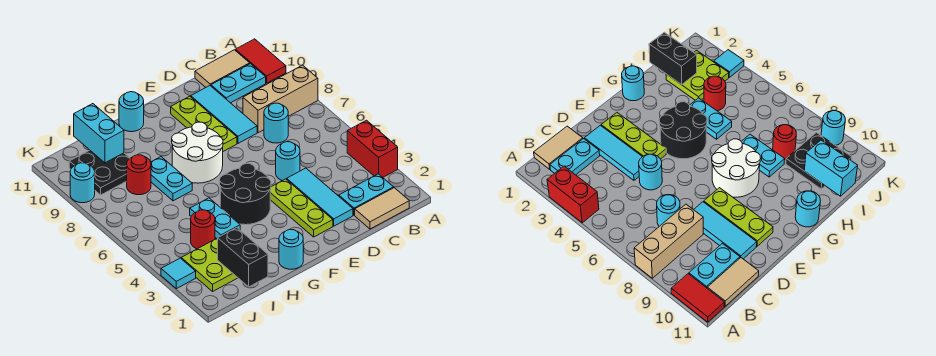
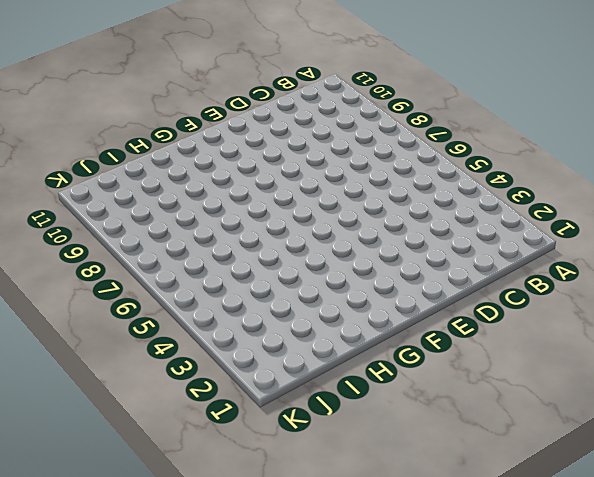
none -> red 1x2 brick [347,120,398,177]
none -> tan 1x3 brick [243,65,318,133]
none -> red 1x2 tile [235,39,286,83]

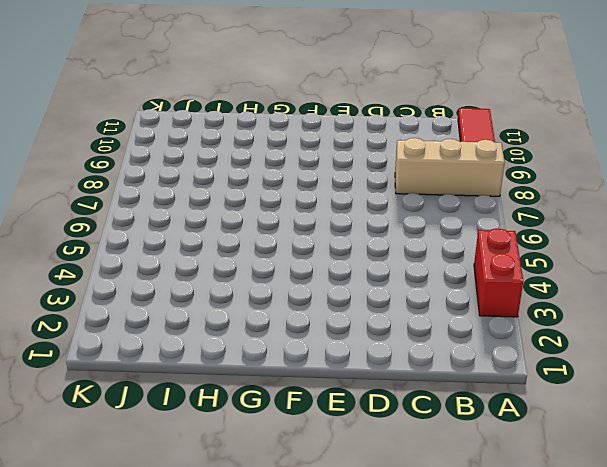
none -> tan 1x2 tile [355,188,409,229]
none -> cyan 1x2 plate [339,174,394,215]
none -> cyan 1x2 plate [211,64,266,103]

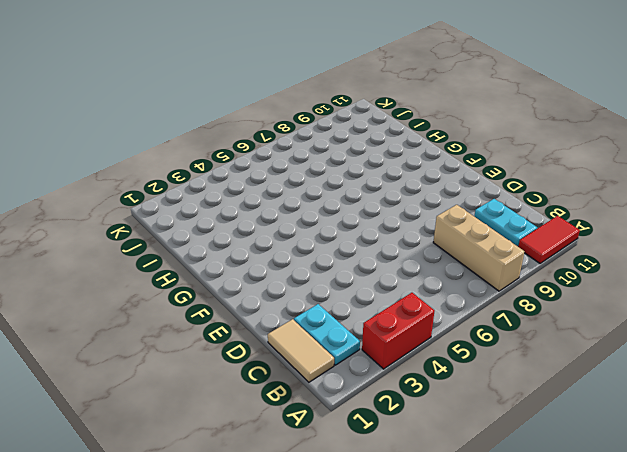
none -> tan 1x2 tile [195,50,250,87]
none -> cyan 1x1 round brick [264,103,288,143]
none -> cyan 1x3 tile [287,168,353,226]

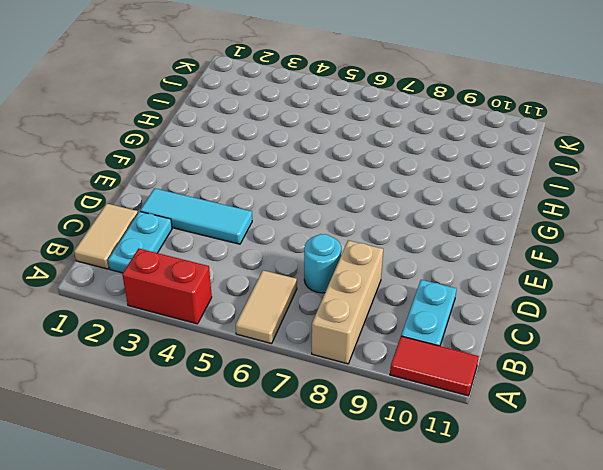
tan 1x2 tile [236,270,297,344] -> tan 1x2 tile moved to [195,50,250,87]
none -> cyan 1x1 round brick [276,142,300,181]
none -> cyan 1x3 tile [191,86,257,143]
none -> lime 1x3 plate [270,179,333,237]

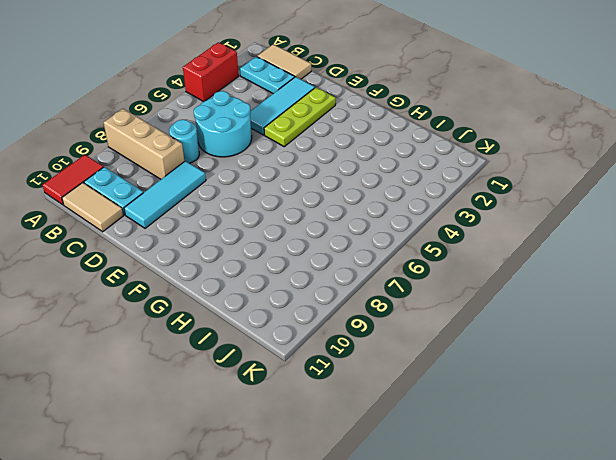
cyan 2x2 round brick [194,91,252,157] -> cyan 1x1 round brick [276,142,300,181]
none -> lime 1x3 plate [171,96,237,151]
none -> black 2x2 round brick [220,163,271,225]
none -> white 2x2 round brick [172,122,223,183]

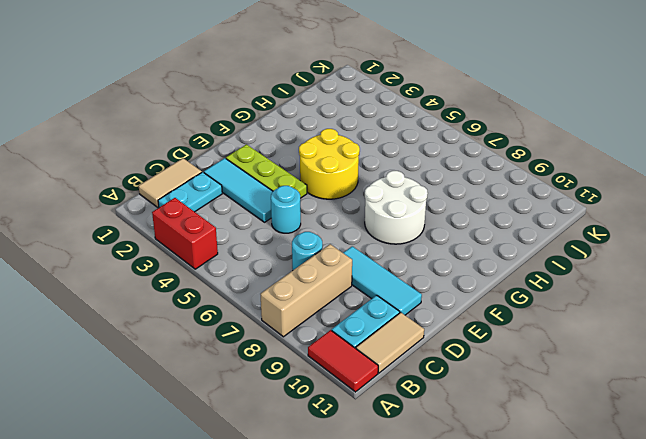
yellow 2x2 round brick [299,129,360,199] -> black 2x2 round brick [220,163,271,225]
none -> lime 1x3 plate [171,96,237,151]
none -> cyan 1x1 round brick [279,230,303,269]
none -> cyan 1x1 round brick [119,92,144,132]

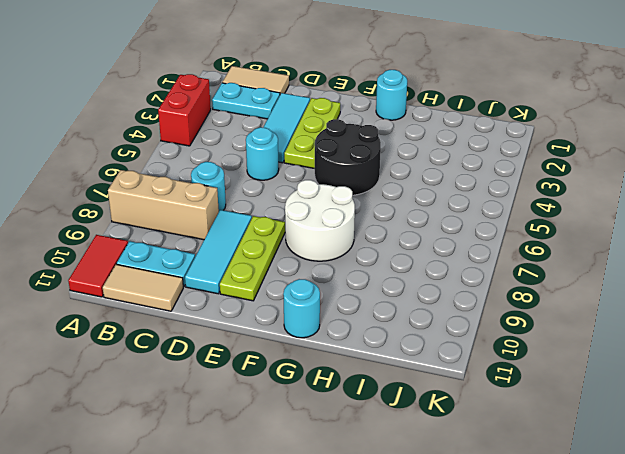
none -> cyan 1x2 plate [190,198,240,239]
none -> cyan 1x2 plate [151,157,192,201]
none -> lime 2x2 plate [181,238,238,291]

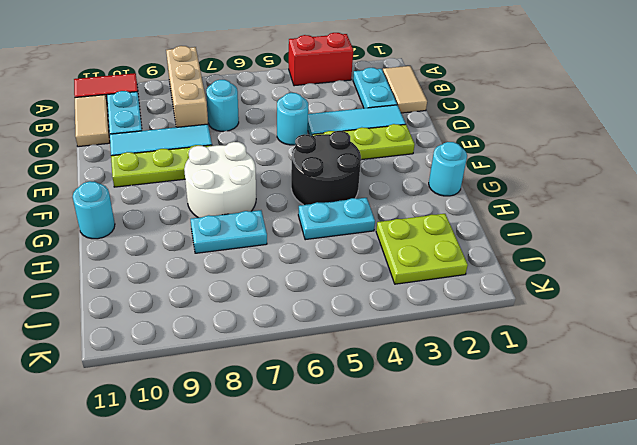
none -> red 1x1 round brick [191,210,215,249]
none -> red 1x1 round brick [127,155,151,195]
none -> black 2x2 plate [69,150,130,195]

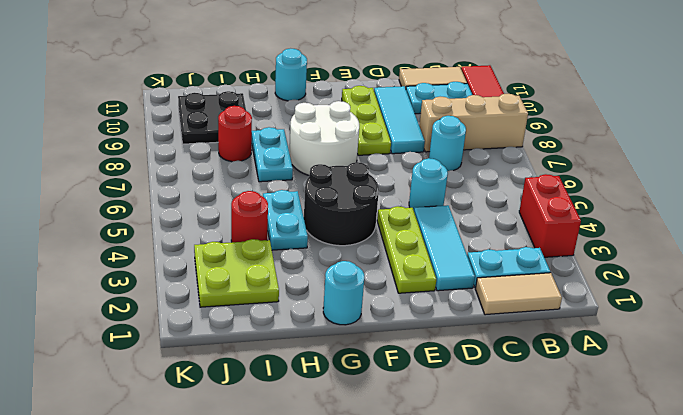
none -> cyan 1x1 tile [161,258,196,289]
none -> cyan 1x1 round brick [70,163,95,203]
none -> black 1x2 brick [218,228,268,287]

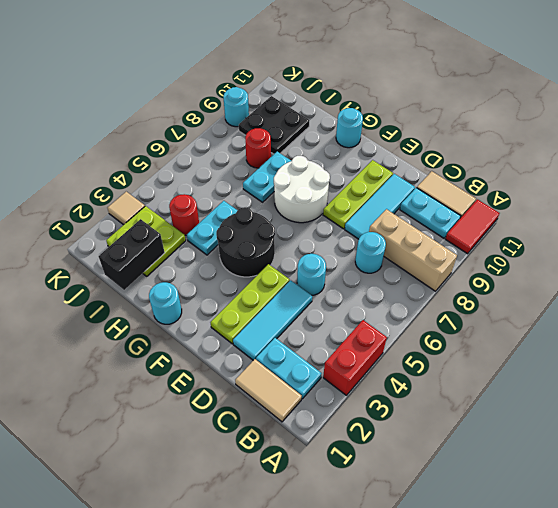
tan 1x1 tile [107,192,145,225] -> cyan 1x1 tile [161,258,196,289]
none -> cyan 1x2 brick [74,104,124,163]

